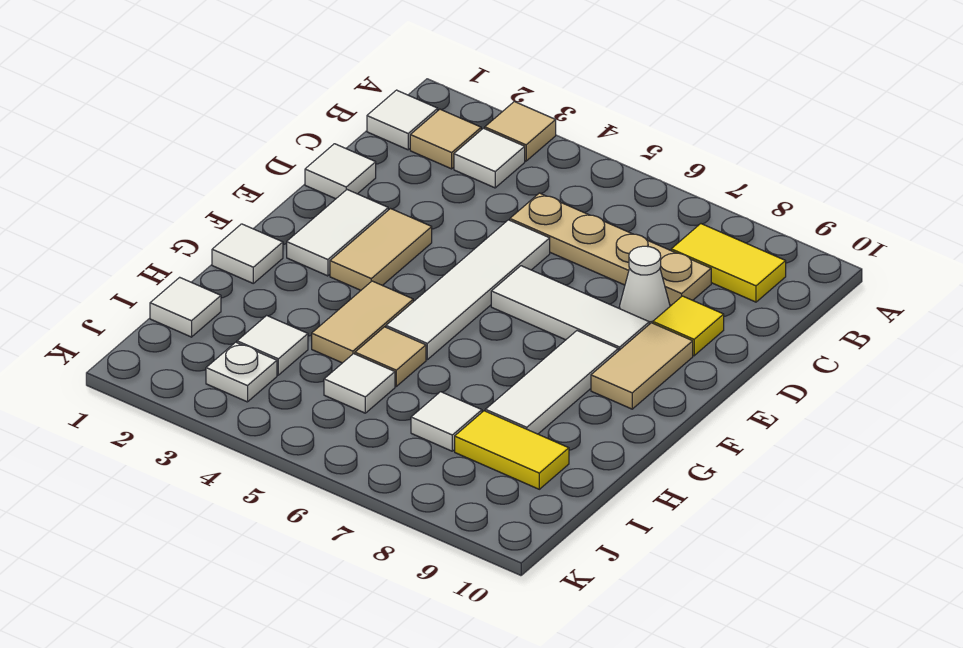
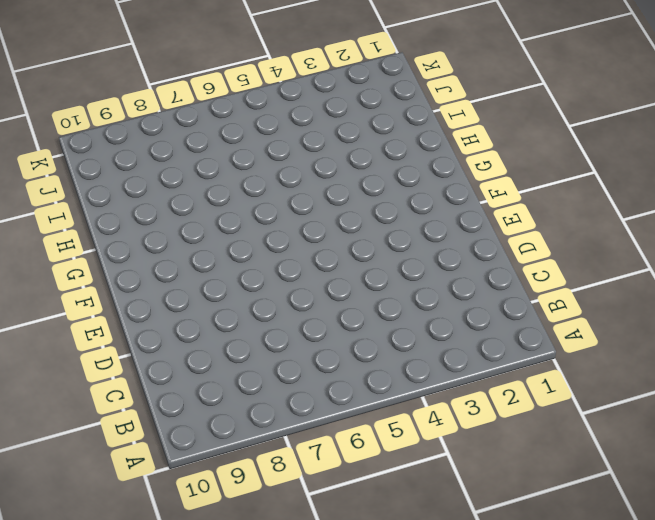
none -> tan 1x1 tile [485,102,556,161]
none -> white 1x1 tile [367,90,438,150]
none -> tan 1x1 tile [410,109,481,169]

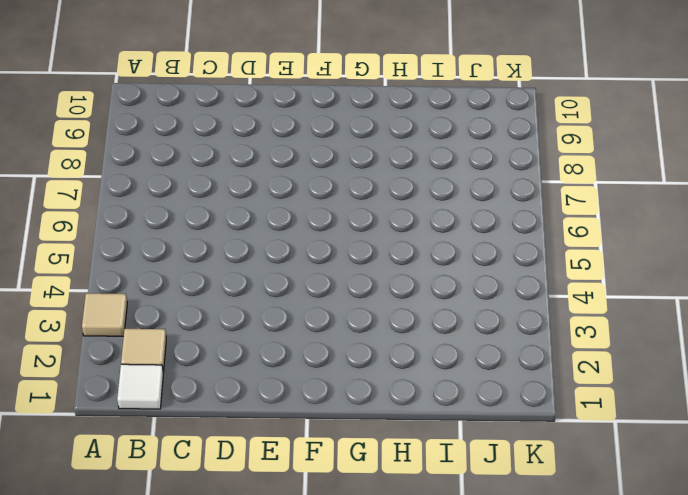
none -> white 1x1 tile [454,128,525,188]
none -> yellow 1x2 tile [671,224,786,302]
none -> tan 1x4 plate [510,193,711,305]

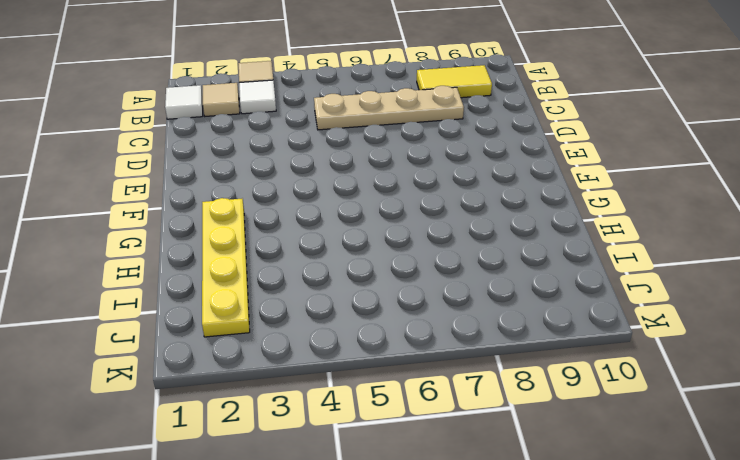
yellow 1x4 plate [202,198,250,337] -> none
none -> white 1x1 tile [305,144,376,199]
none -> white 1x4 tile [386,220,550,360]
none -> white 1x1 cone [619,246,670,324]

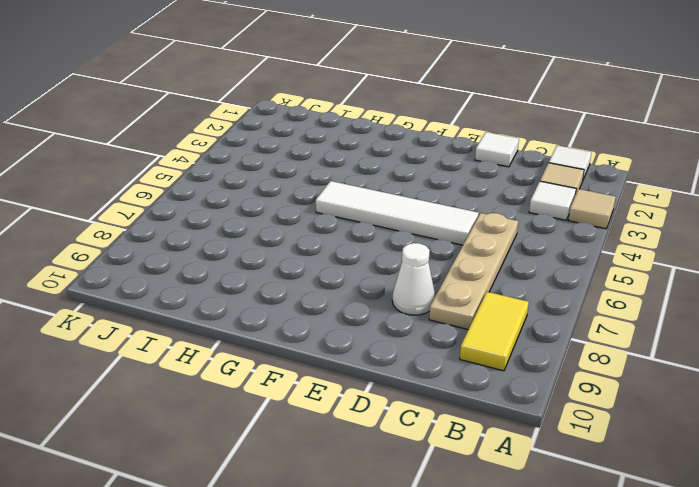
none -> yellow 1x1 tile [653,296,724,356]
none -> white 1x2 tile [287,190,388,276]
none -> tan 1x2 tile [330,209,432,290]

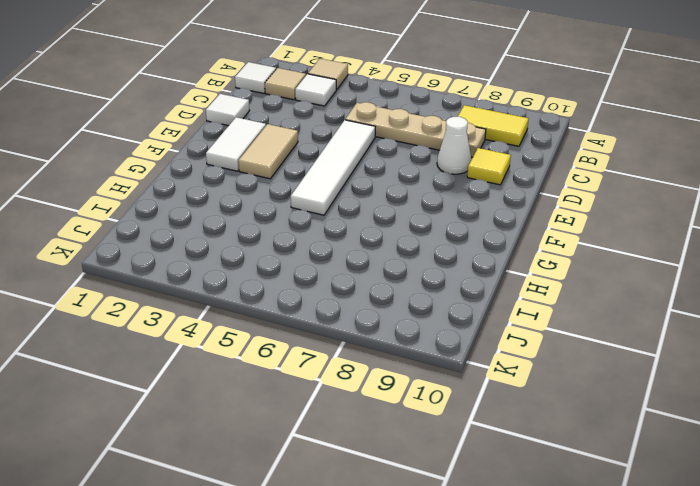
none -> white 1x3 tile [491,266,649,351]
none -> tan 1x2 tile [591,323,693,409]
none -> white 1x3 tile [485,331,618,434]

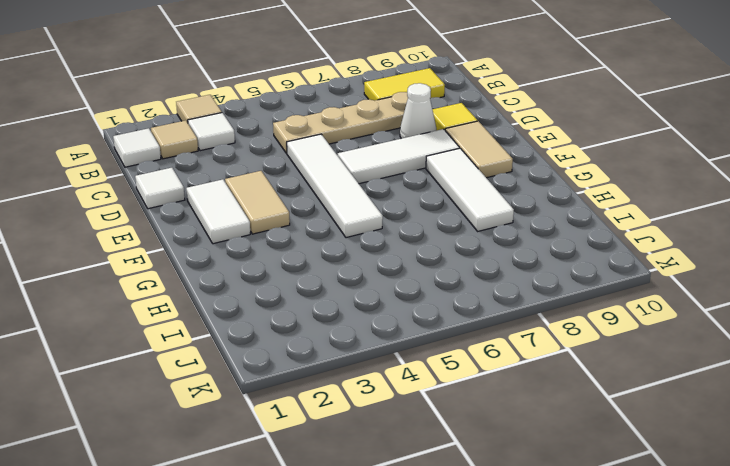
none -> white 1x1 tile [212,224,283,283]
none -> tan 1x2 tile [312,281,413,363]
none -> tan 1x1 tile [355,327,426,386]

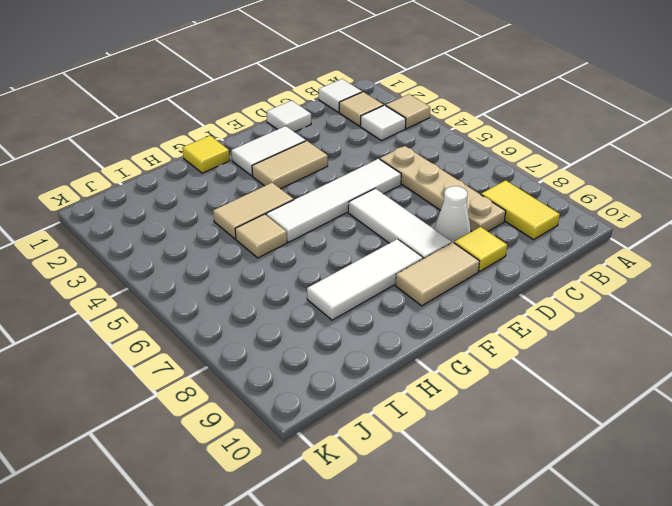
yellow 1x1 tile [182,136,230,173] -> white 1x1 tile [212,224,283,283]
none -> white 1x1 tile [150,277,221,337]
none -> white 1x1 tile [237,316,308,375]
none -> white 1x1 tile [324,354,395,413]

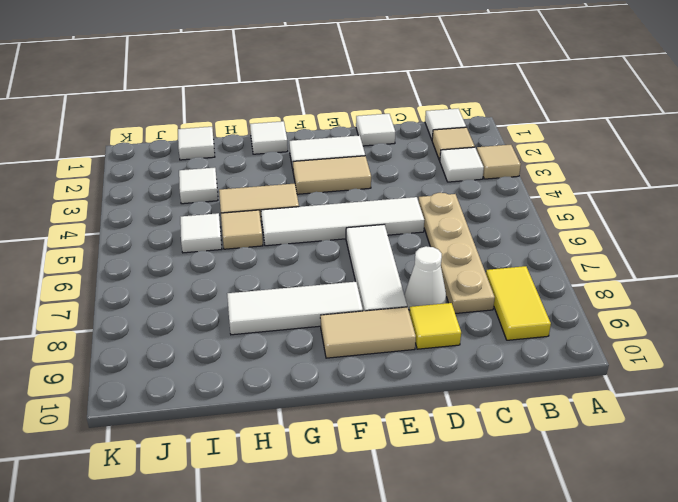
none -> white 1x1 tile [411,392,482,451]
none -> yellow 1x2 tile [455,411,569,489]
none -> white 1x1 plate [206,342,277,402]

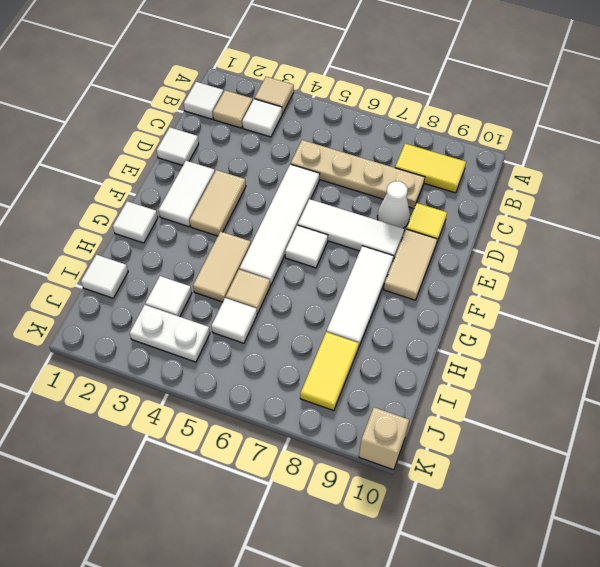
white 1x1 tile [285,225,328,268] -> white 1x1 tile moved to [411,392,482,451]
yellow 1x2 tile [300,332,359,411] -> yellow 1x2 tile turned to [455,411,569,489]
white 1x2 plate [130,305,210,362] -> white 1x1 plate [206,342,277,402]
tan 1x1 brick [359,407,409,470] -> none

